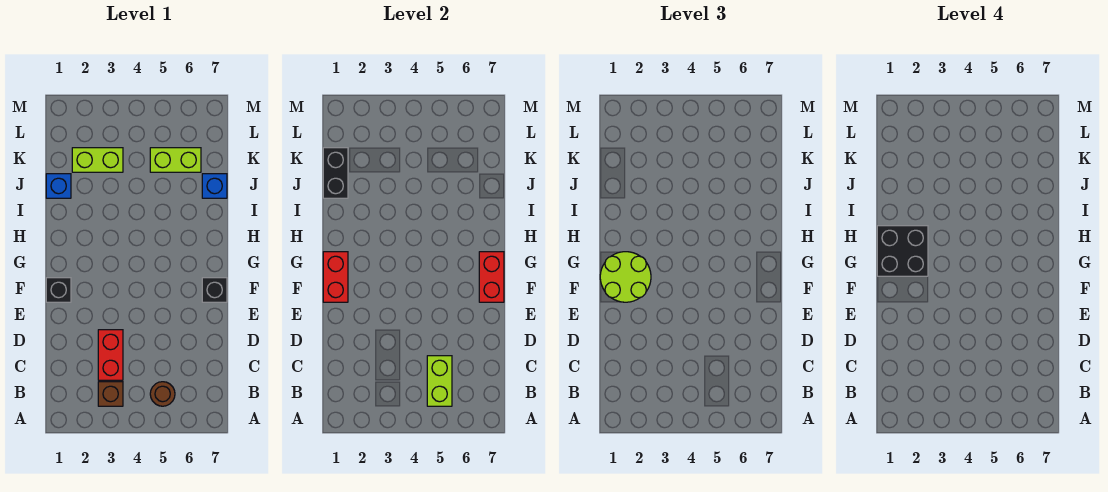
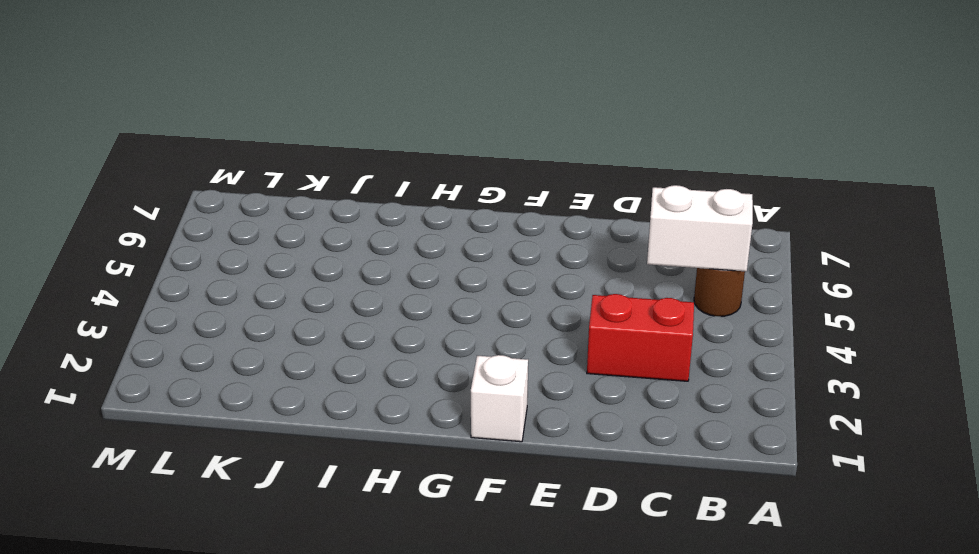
white 1x2 brick [647,185,753,271] -> lime 1x2 brick [427,356,452,406]
white 1x1 brick [471,355,528,442] -> black 1x1 brick [46,278,71,302]
none -> brown 1x1 brick [98,382,123,406]
none -> black 1x1 brick [202,278,227,302]
none -> blue 1x1 brick [46,174,71,198]

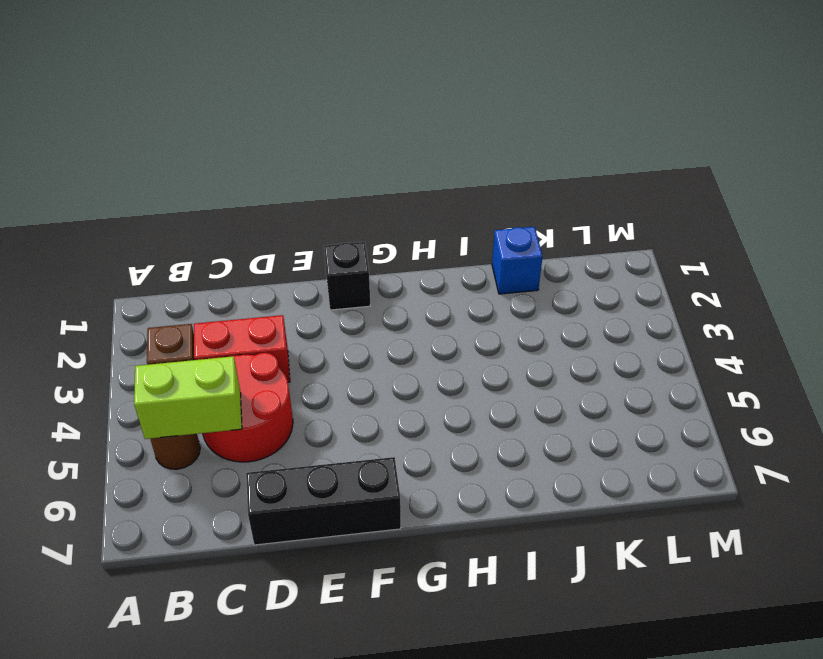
red 2x2 round brick [203,353,293,462] -> none
black 1x3 brick [246,457,401,545] -> black 1x1 brick [202,278,227,302]
none -> blue 1x1 brick [202,174,227,198]
none -> lime 1x2 brick [72,148,123,172]
none -> lime 1x2 brick [150,148,201,172]

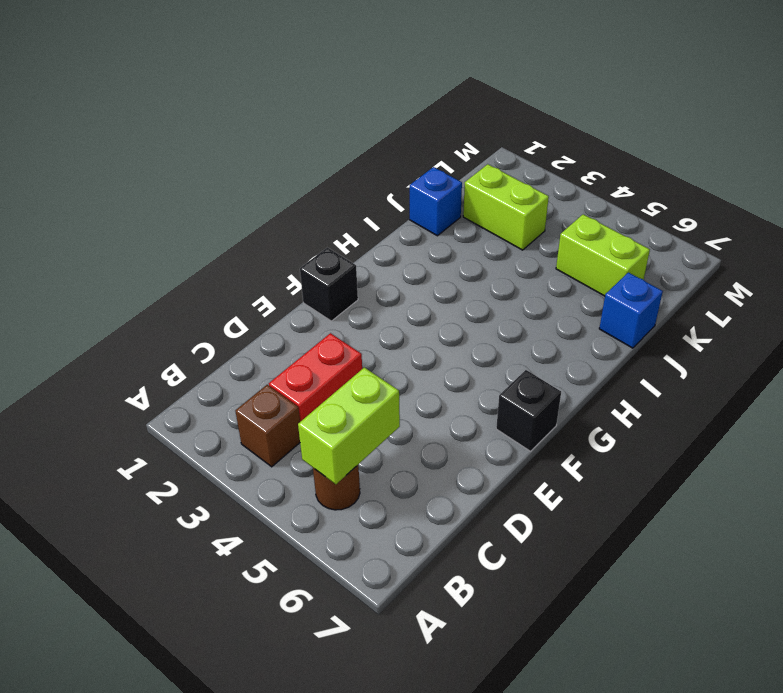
none -> red 1x2 brick [323,252,348,302]
none -> red 1x2 brick [479,252,504,302]
none -> black 1x2 brick [323,148,348,198]

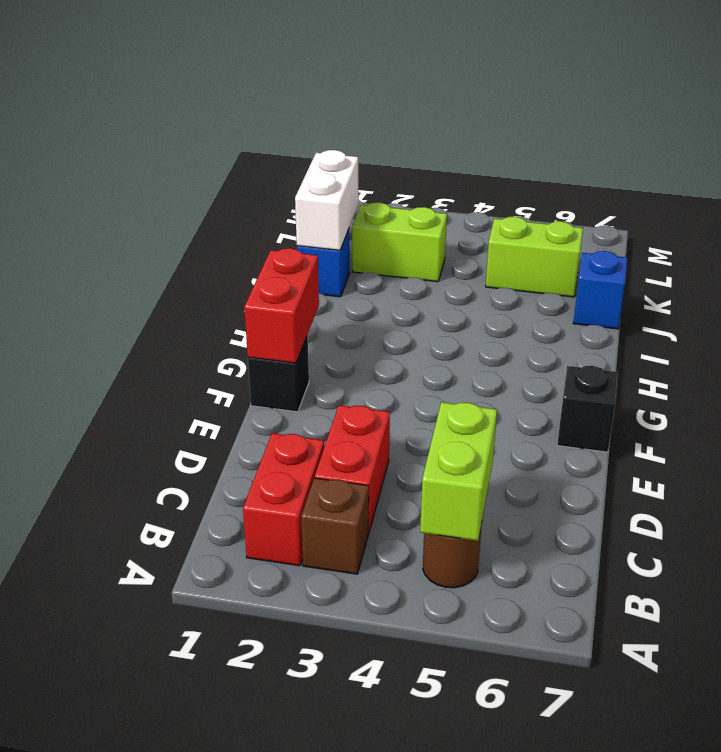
red 1x2 brick [243,433,324,566] -> red 1x2 brick moved to [479,252,504,302]
white 1x2 brick [295,150,359,250] -> black 1x2 brick [323,148,348,198]
none -> lime 2x2 round brick [600,252,651,302]
none -> black 2x2 brick [877,226,928,276]

